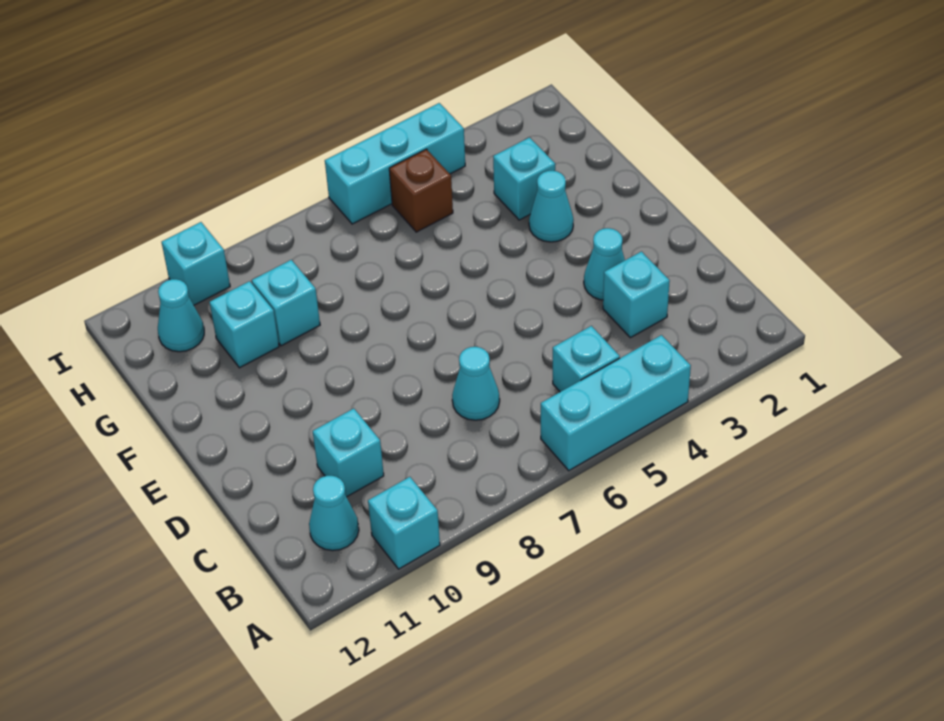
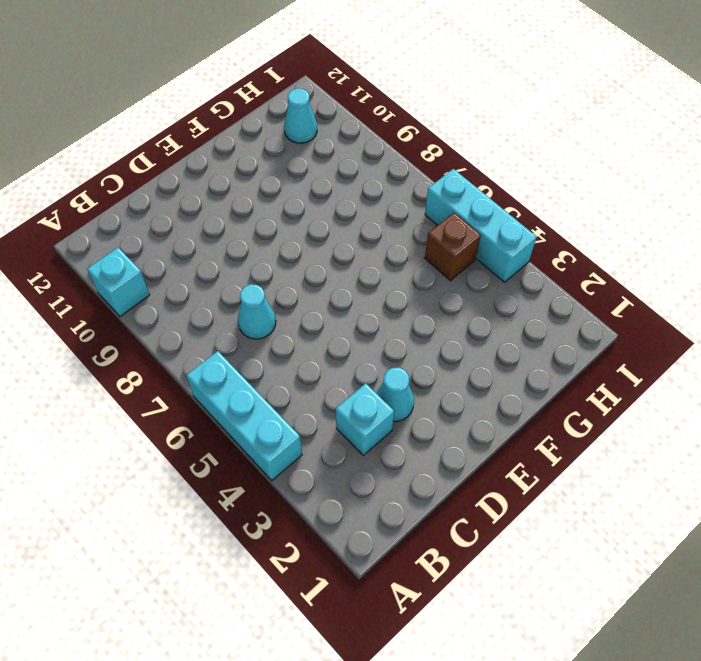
none -> cyan 1x1 brick [553,326,620,392]
none -> cyan 1x1 cone [309,476,359,551]
none -> cyan 1x1 brick [313,409,384,497]

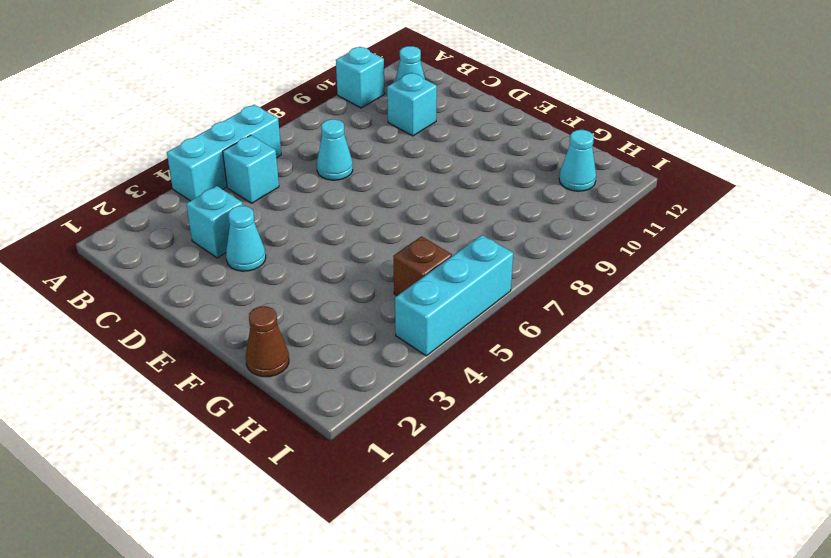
brown 1x1 cone [246,306,289,377] -> none
none -> cyan 1x1 cone [529,171,574,242]
none -> cyan 1x1 brick [493,138,555,220]
none -> cyan 1x1 brick [252,260,320,346]

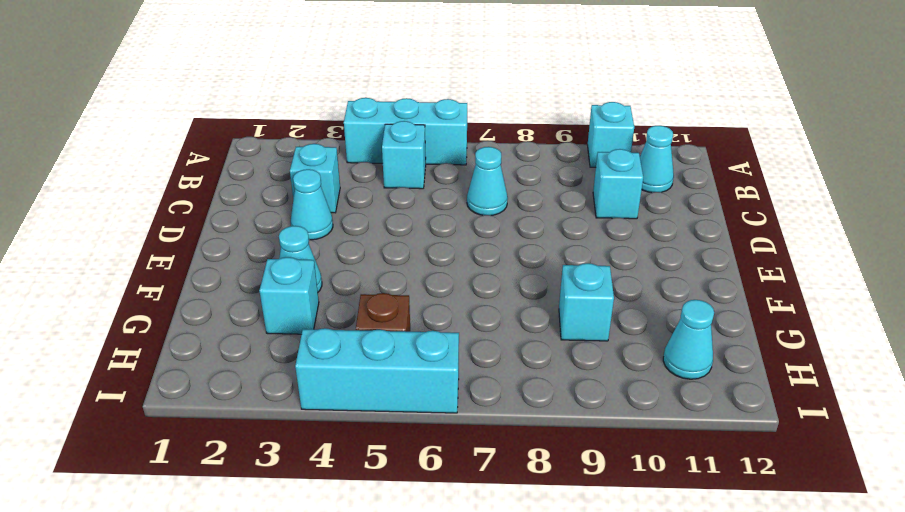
none -> cyan 1x1 brick [209,281,279,368]
none -> cyan 1x1 brick [162,222,230,305]

